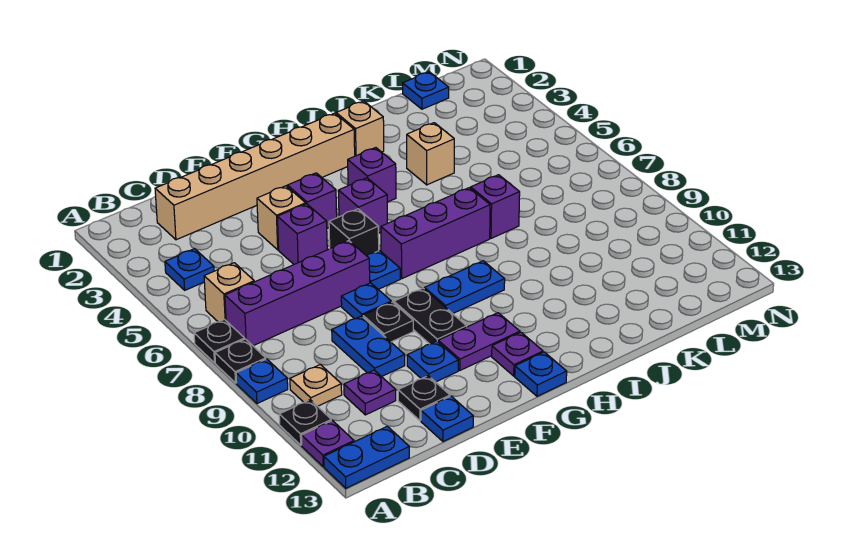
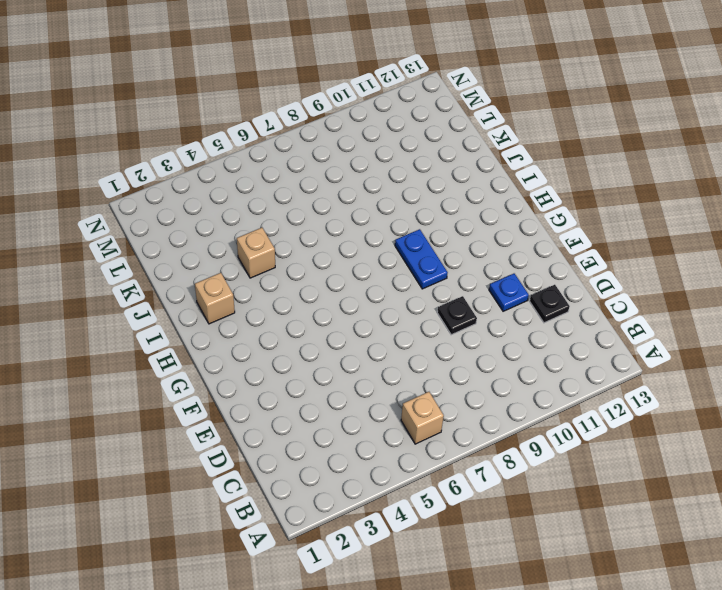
none -> black 1x1 plate [194,319,245,363]
none -> black 1x1 plate [215,339,266,383]
none -> blue 1x1 plate [236,359,288,403]
none -> black 1x1 plate [279,400,331,445]

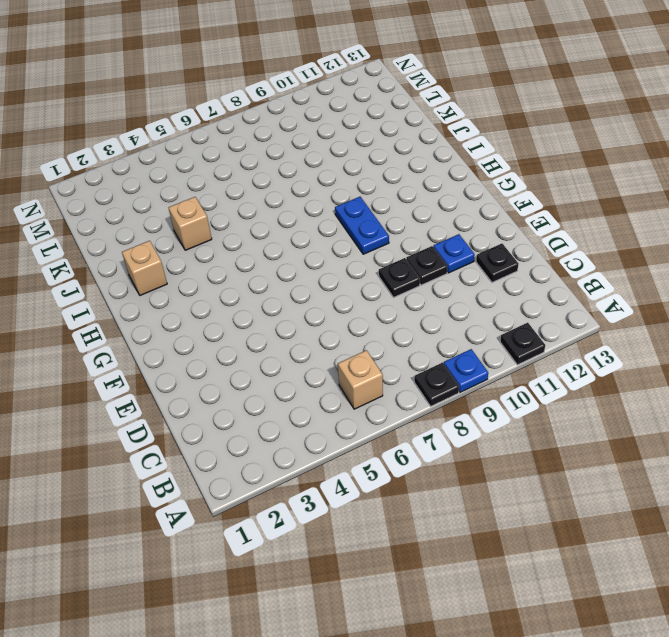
black 1x1 plate [406,246,448,285] -> black 1x1 plate moved to [194,319,245,363]
none -> purple 1x1 plate [301,421,354,467]
none -> blue 1x2 plate [324,426,409,488]
none -> blue 1x1 plate [165,249,214,290]
none -> purple 1x4 brick [225,241,370,346]

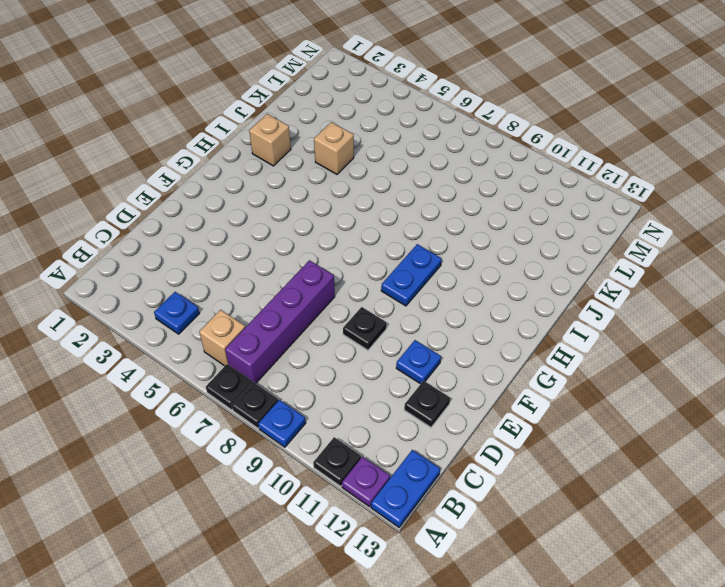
none -> tan 1x1 plate [290,365,342,406]
none -> tan 1x6 brick [155,113,355,240]
none -> purple 1x1 plate [344,370,396,415]
none -> blue 1x2 plate [332,316,405,377]

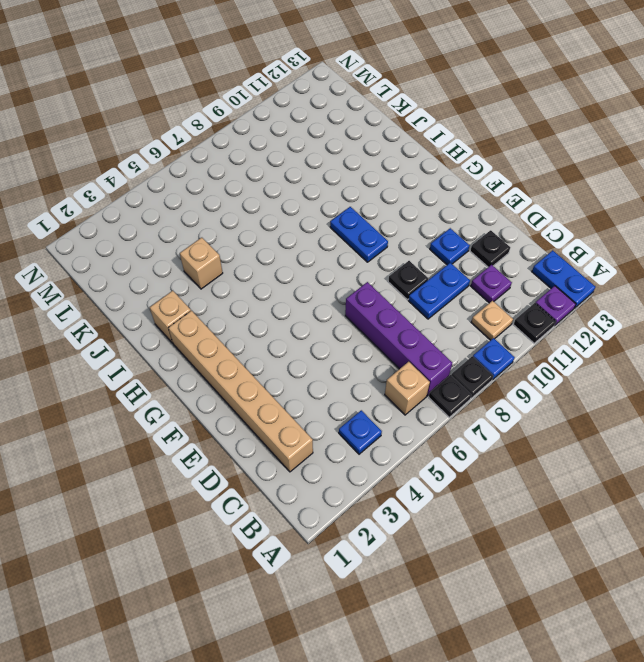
none -> blue 1x1 plate [421,396,473,442]
none -> tan 1x1 brick [257,186,306,250]
none -> purple 1x1 brick [278,204,327,264]
none -> blue 1x1 plate [341,283,391,319]

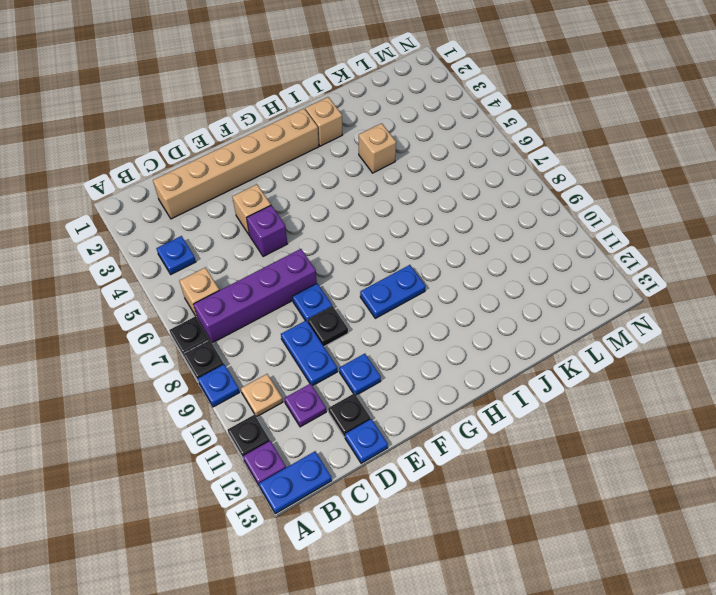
none -> purple 1x1 brick [287,173,337,228]
none -> black 1x1 brick [329,209,379,256]
none -> blue 1x1 plate [367,251,400,289]
none -> black 1x2 plate [394,288,467,344]

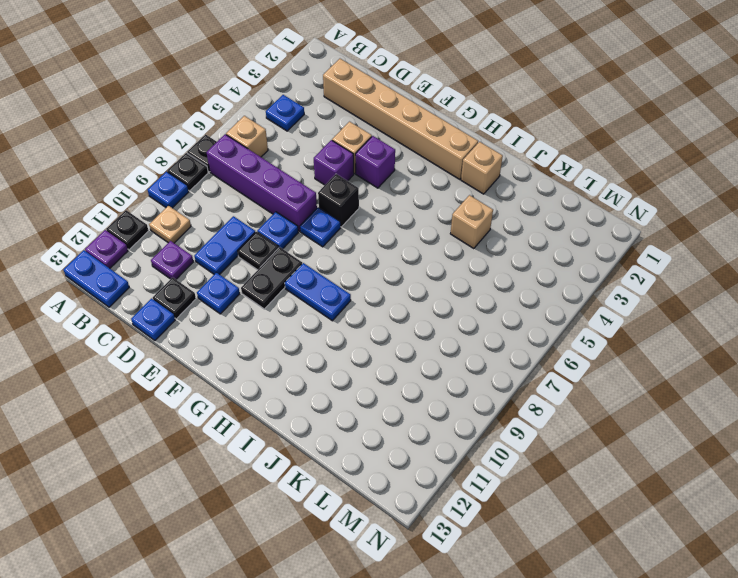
none -> purple 1x2 plate [438,313,520,370]
none -> purple 1x1 brick [338,178,387,233]
none -> purple 1x3 brick [381,188,490,279]
none -> purple 1x1 plate [492,332,543,376]

